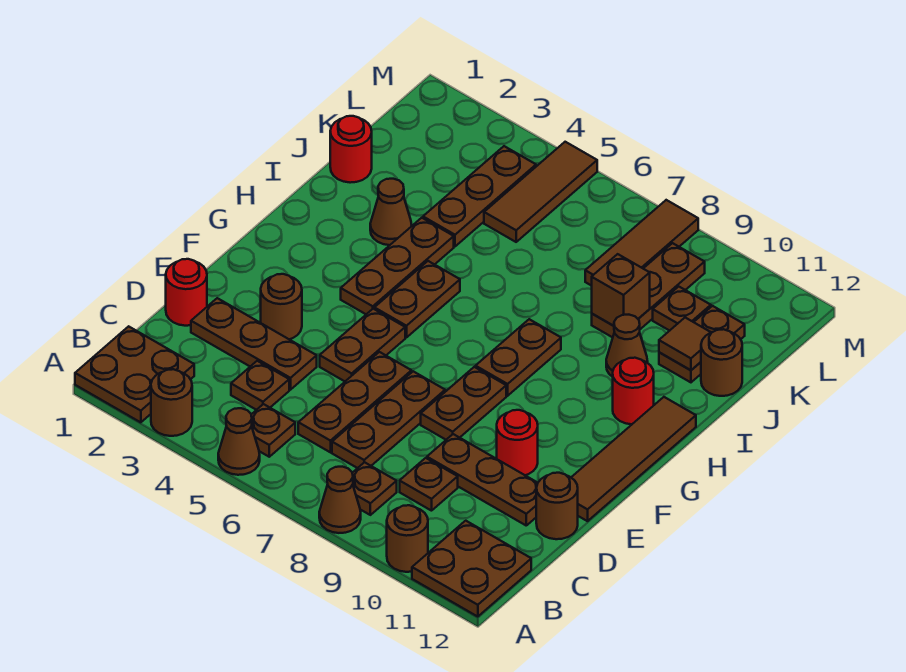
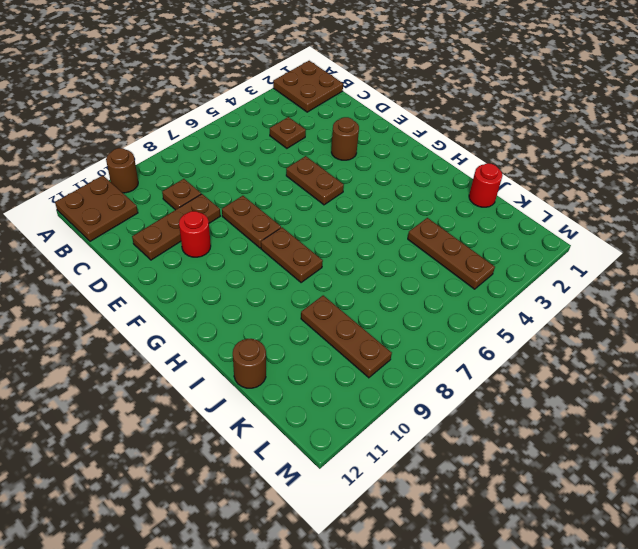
none -> brown 1x1 round brick [151,369,192,436]
none -> brown 1x1 cone [218,408,260,475]
none -> brown 1x1 cone [319,467,361,533]
none -> brown 1x1 plate [251,404,295,457]

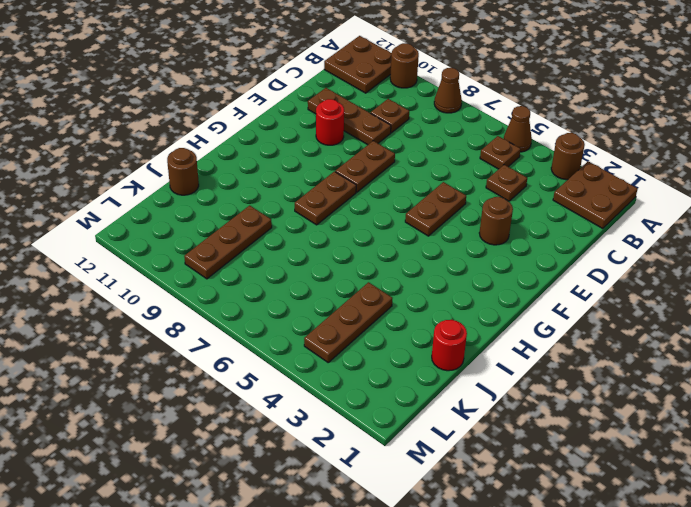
none -> brown 1x1 plate [352,462,397,515]
none -> brown 1x3 plate [298,352,411,452]
none -> brown 1x3 plate [332,371,445,468]
none -> red 1x1 round brick [166,259,207,326]

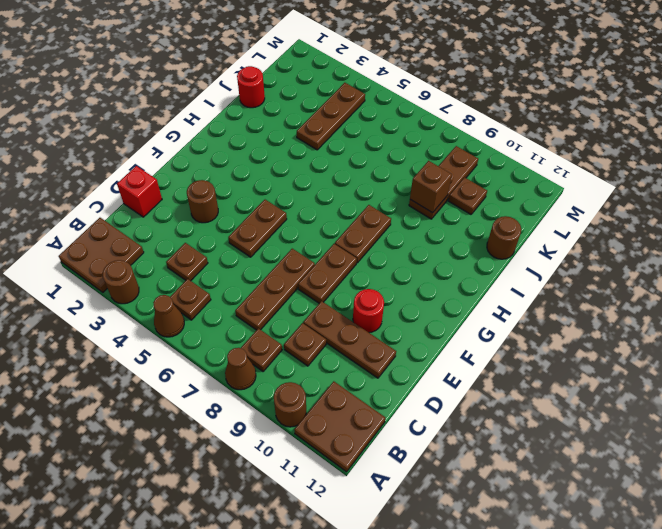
red 1x1 brick [117,166,162,217] -> red 1x1 round brick [166,259,207,326]
none -> brown 1x3 plate [298,352,411,452]
none -> brown 1x3 plate [191,298,317,390]
none -> brown 1x1 round brick [536,473,578,539]
none -> brown 1x4 tile [571,397,696,521]

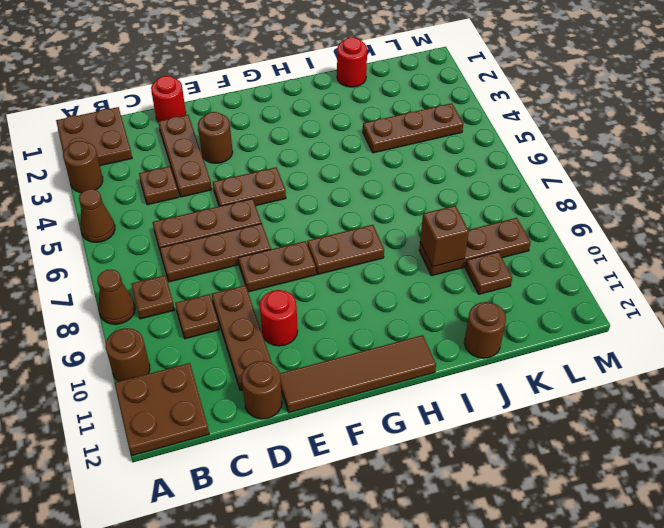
none -> brown 1x1 plate [251,404,295,457]
none -> brown 1x3 plate [341,218,454,314]
none -> brown 1x2 plate [374,261,460,338]
none -> red 1x1 round brick [613,358,654,424]

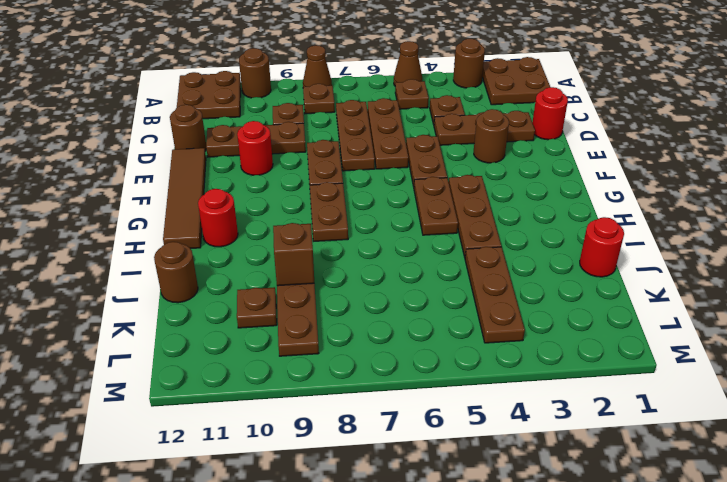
none -> brown 1x1 cone [370,179,412,245]
none -> brown 1x1 cone [606,315,648,377]
none -> brown 1x2 plate [659,306,745,382]
none -> brown 1x3 tile [484,142,597,242]

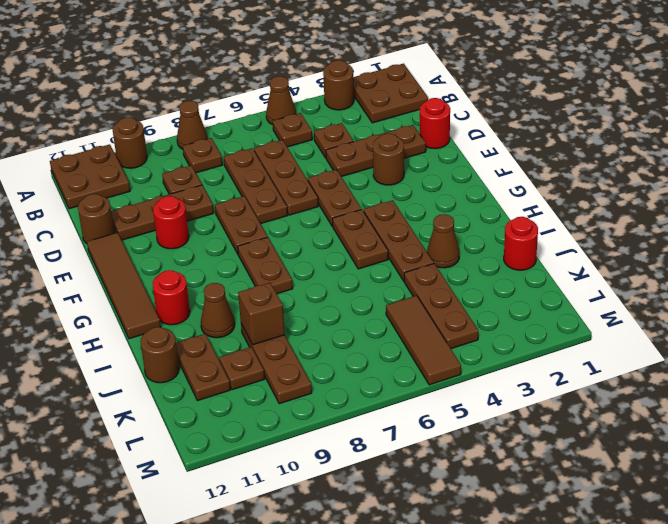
none -> brown 1x3 tile [585,200,698,286]
none -> brown 1x1 tile [659,318,711,370]

